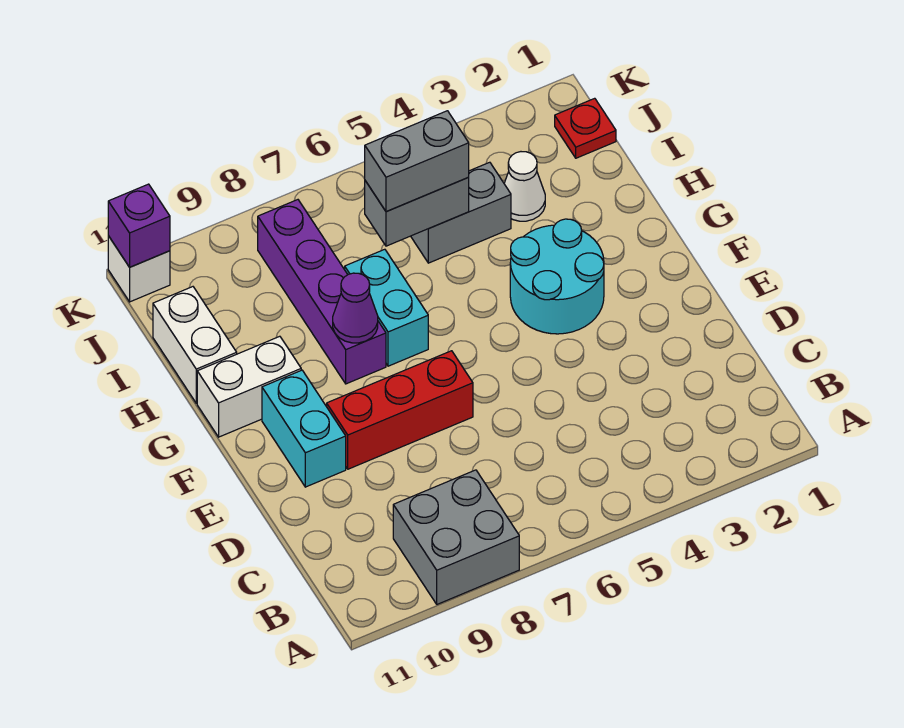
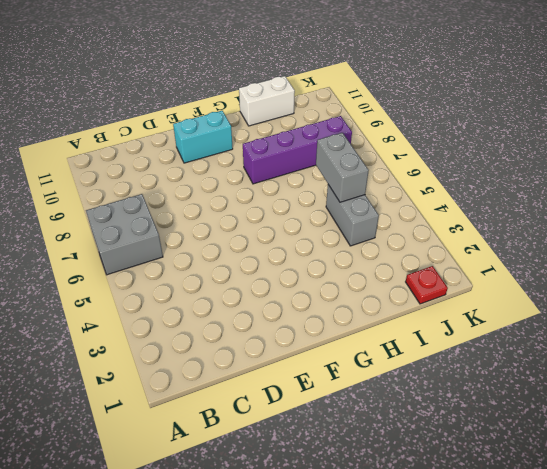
grey 2x2 brick [86,194,163,275] -> grey 2x2 brick moved to [393,470,519,604]
none -> red 1x3 brick [327,351,473,469]
none -> cyan 2x2 round brick [510,219,604,334]
none -> cyan 1x2 brick [345,249,428,366]

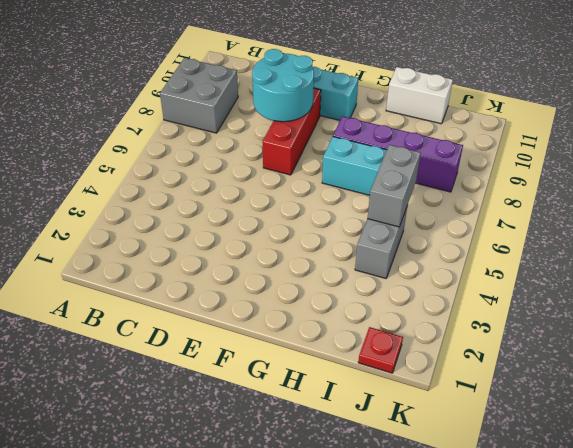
cyan 2x2 round brick [252,49,314,122] -> cyan 2x2 round brick moved to [510,219,604,334]
none -> white 1x2 brick [197,336,301,437]
none -> white 1x1 cone [504,152,545,221]
none -> white 1x1 brick [108,236,170,302]

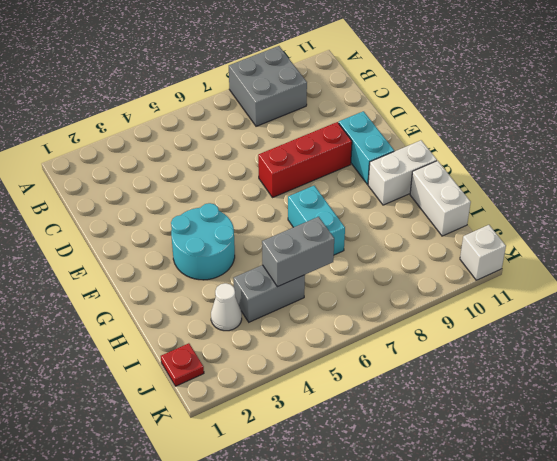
none -> purple 1x4 brick [258,200,386,384]
none -> purple 1x1 cone [333,273,378,343]
none -> purple 1x1 brick [108,184,170,267]

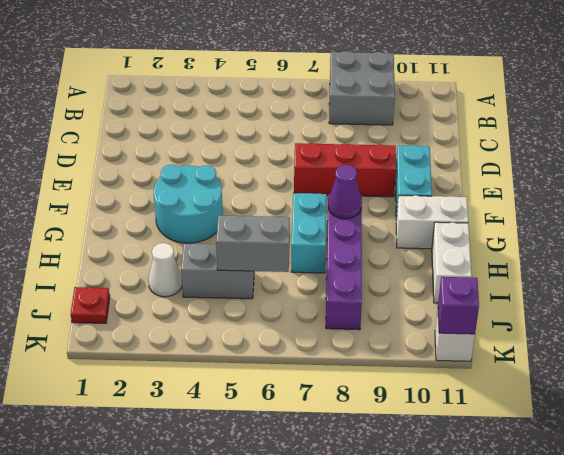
none -> grey 1x2 brick [365,111,469,211]

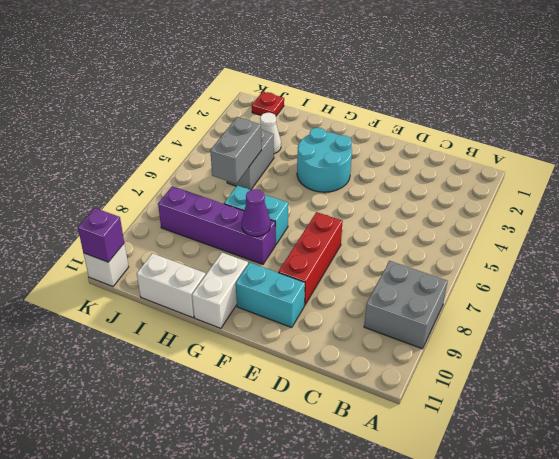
none -> grey 1x2 brick [365,111,469,211]

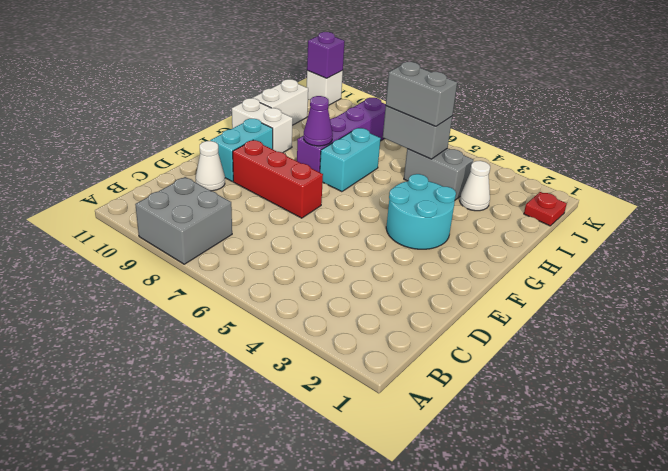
white 1x1 cone [196,141,225,191] -> none

